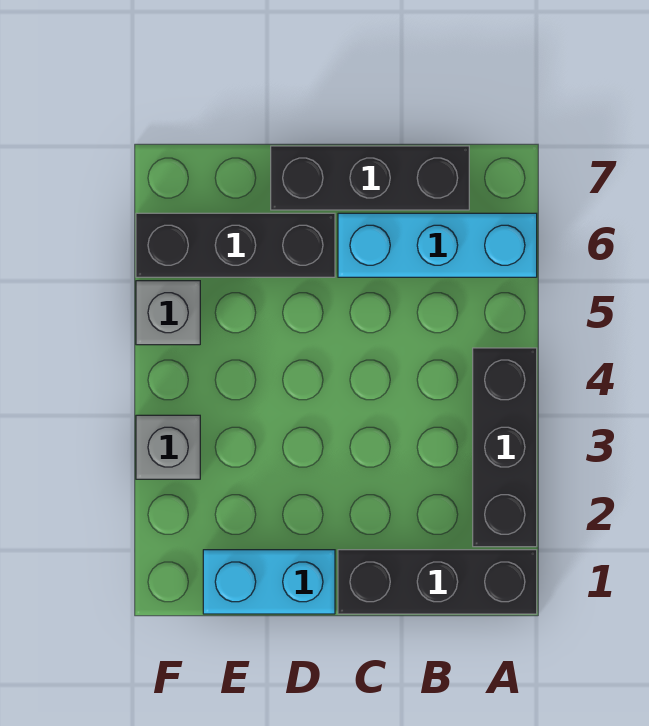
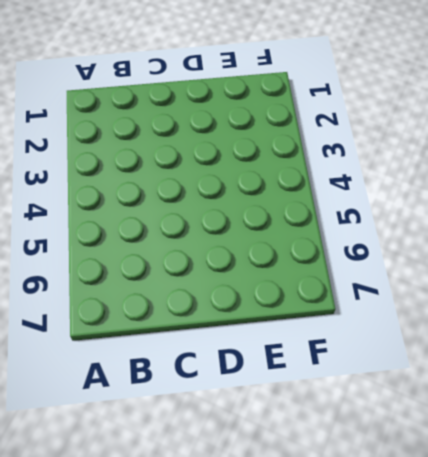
none -> black 1x3 brick [338,550,537,614]
none -> black 1x3 brick [473,348,537,547]

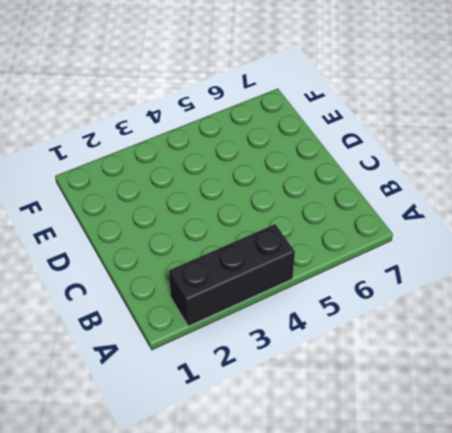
none -> black 1x3 brick [338,550,537,614]
none -> cyan 1x3 brick [338,213,537,277]

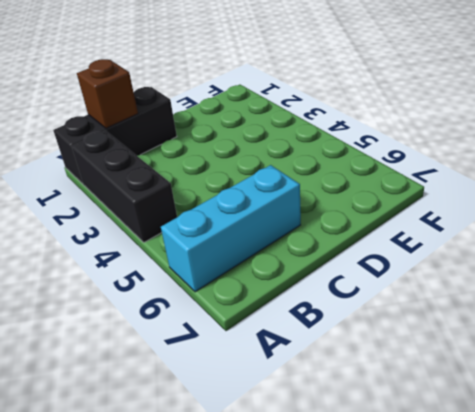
brown 1x1 brick [77,59,138,128] -> none
none -> black 1x3 brick [271,146,469,210]
none -> cyan 1x2 brick [203,550,335,614]

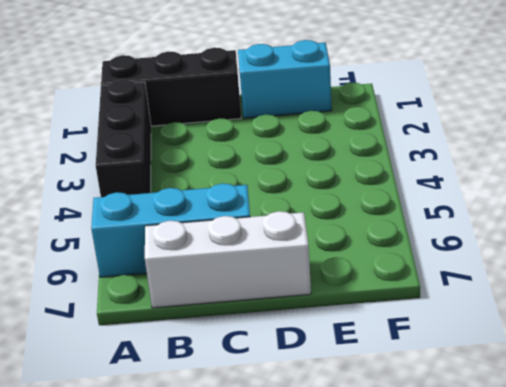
white 1x3 brick [145,211,311,308] -> black 1x3 brick [271,146,469,210]
none -> black 1x3 brick [136,213,335,277]
none -> grey 1x1 brick [136,415,200,479]

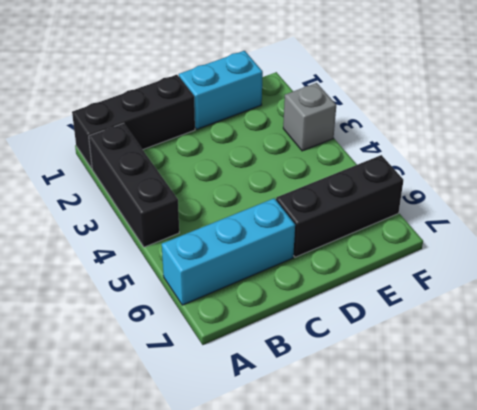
none -> black 1x3 brick [271,146,469,210]
none -> grey 1x1 brick [136,281,200,345]

